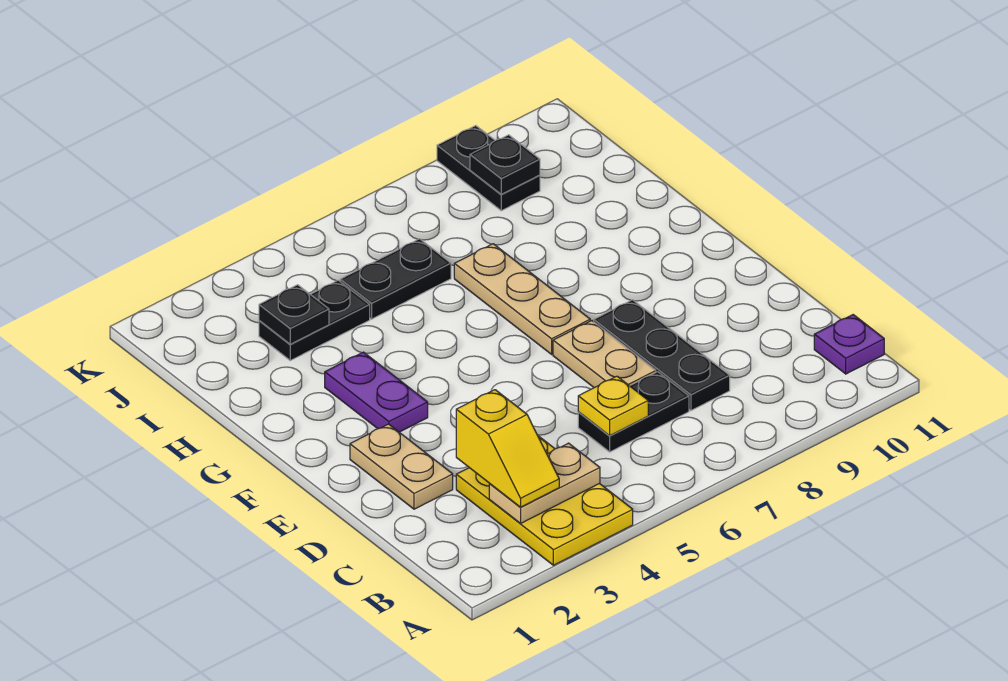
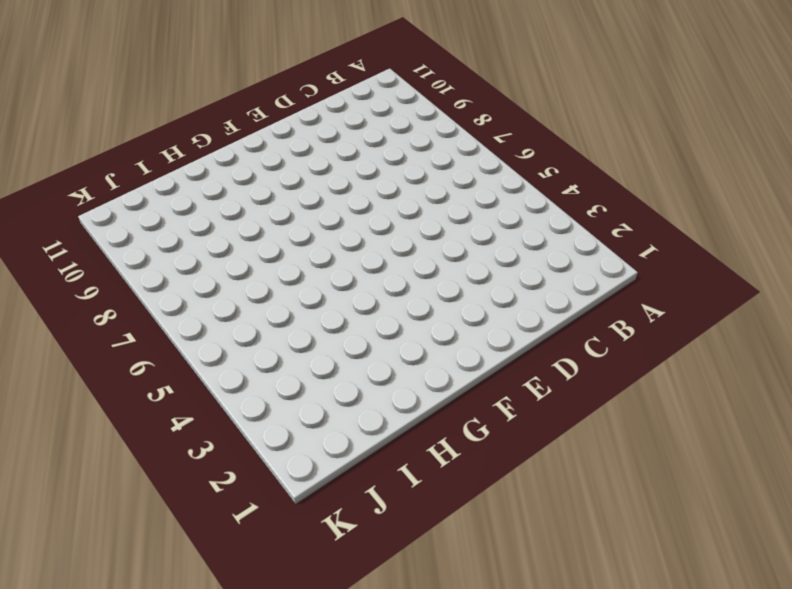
none -> yellow 2x3 plate [456,436,633,565]
none -> purple 1x1 plate [814,315,884,374]
none -> black 1x2 plate [578,372,689,452]

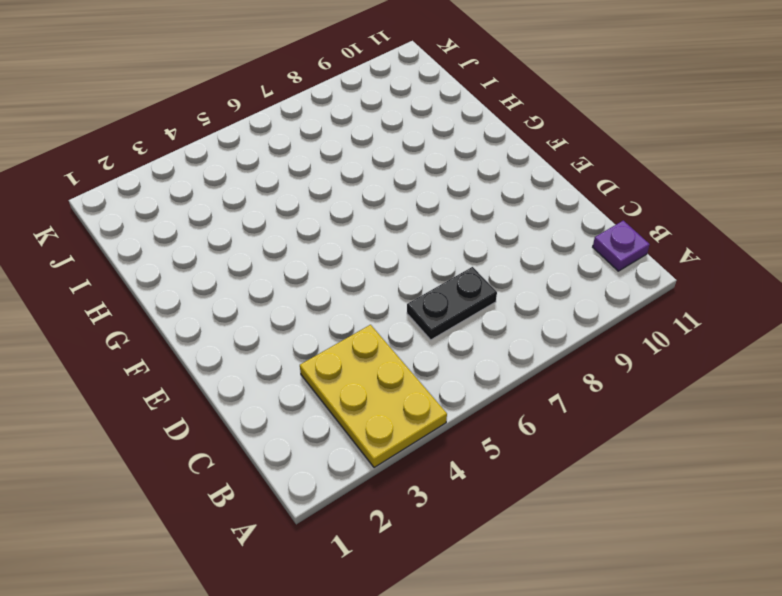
none -> black 1x3 plate [594,300,730,410]
none -> tan 1x2 plate [350,424,453,509]
none -> tan 1x2 plate [553,321,656,388]

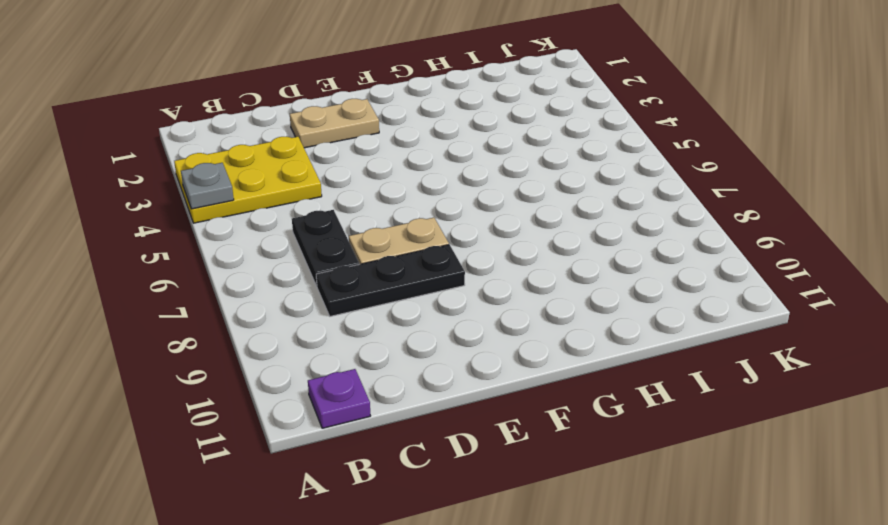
grey 1x1 plate [181,163,234,209] -> none
none -> purple 1x2 plate [325,352,428,432]
none -> tan 1x3 plate [454,244,590,354]
none -> black 1x2 plate [259,280,370,360]

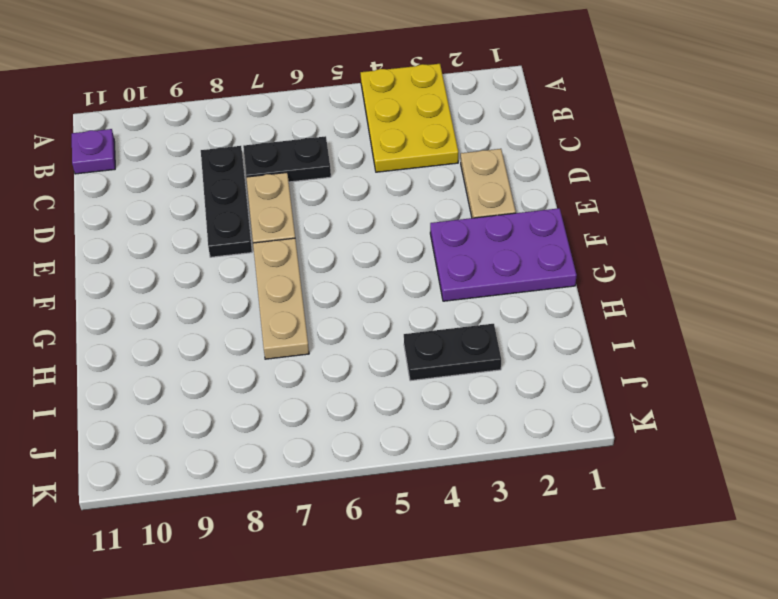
purple 2x3 plate [430,208,577,301] -> purple 1x2 plate [325,352,428,432]
none -> black 1x2 plate [340,239,451,319]
none -> black 1x2 plate [437,126,540,211]
none -> tan 1x2 plate [489,443,600,523]

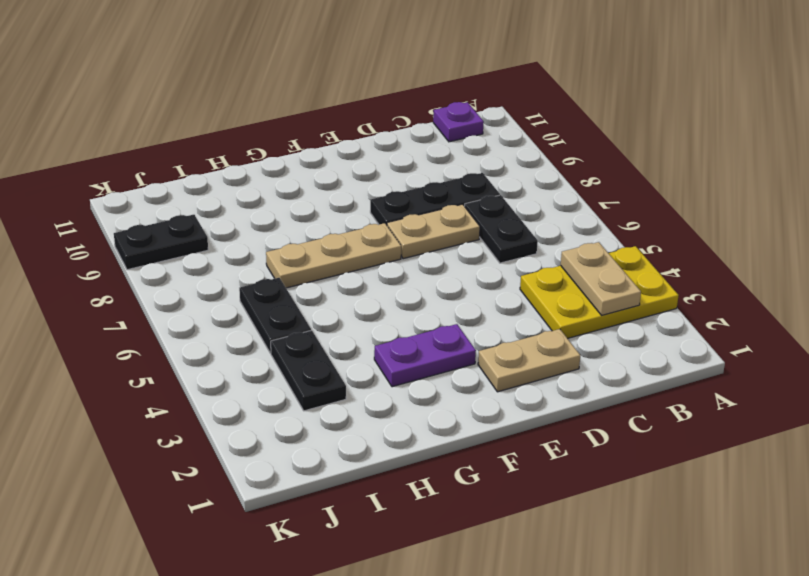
none -> yellow 1x1 plate [578,376,648,436]
none -> black 1x1 plate [259,285,329,344]
none -> black 1x1 plate [470,135,540,194]

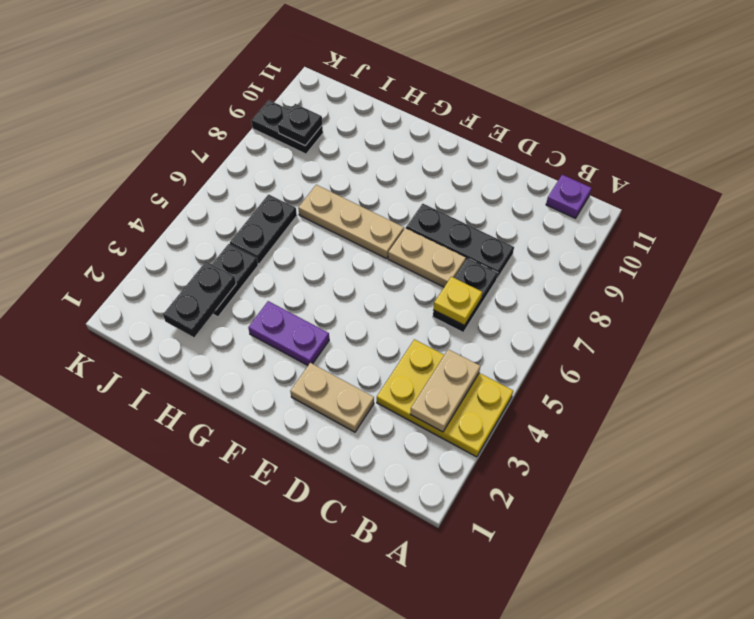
black 1x2 plate [163,262,236,337] -> black 1x1 plate [259,285,329,344]
none -> yellow 1x2 slope [456,390,559,507]

